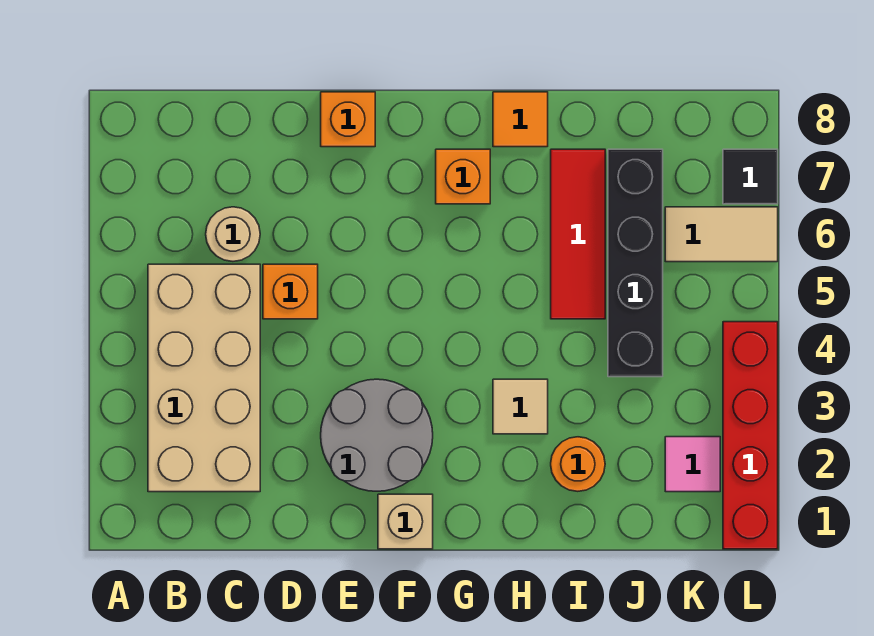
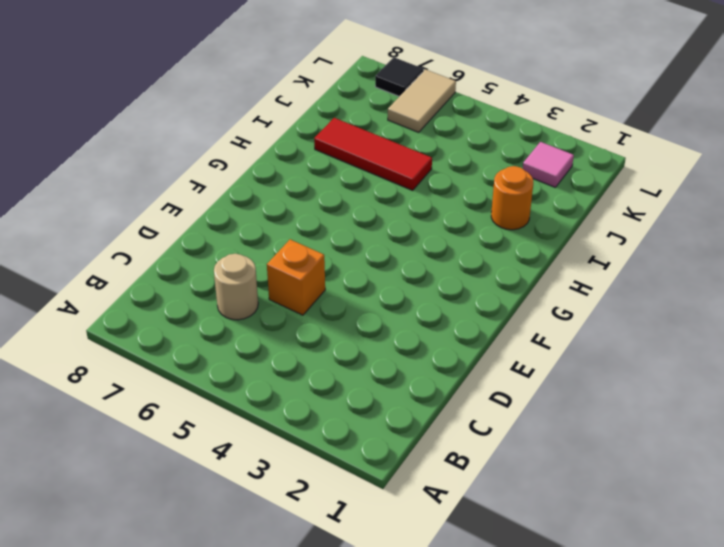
none -> tan 2x4 brick [148,264,260,492]
none -> grey 2x2 round brick [321,379,433,491]
none -> orange 1x1 brick [321,92,375,147]

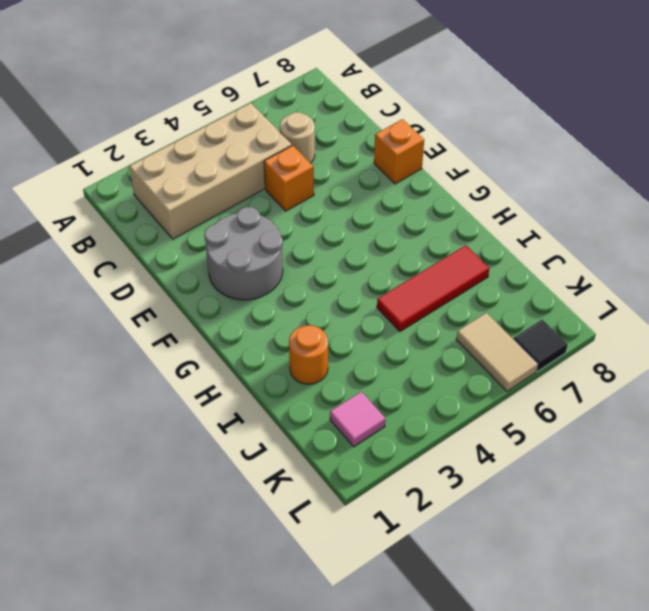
none -> tan 1x1 brick [378,494,433,549]
none -> orange 1x1 brick [436,149,490,204]
none -> tan 1x1 tile [493,379,548,434]

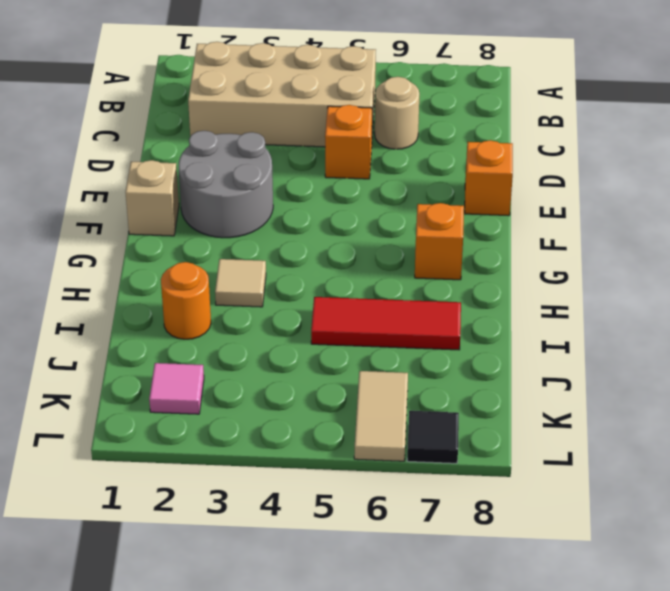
none -> orange 1x1 tile [493,92,548,147]
none -> black 1x4 brick [608,149,663,377]
none -> red 1x4 brick [723,322,778,549]

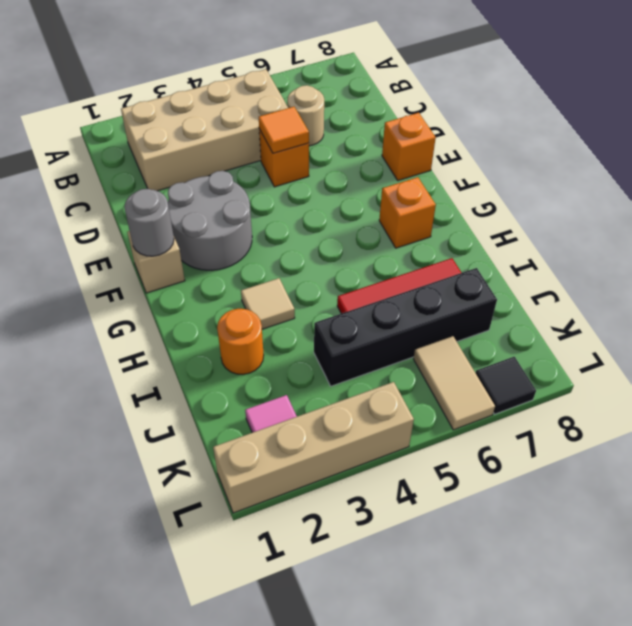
orange 1x1 tile [259,107,309,153] -> orange 1x1 tile moved to [493,92,548,147]
grey 1x1 round brick [124,189,174,256] -> none
tan 1x4 brick [213,382,414,513] -> red 1x4 brick [723,322,778,549]

